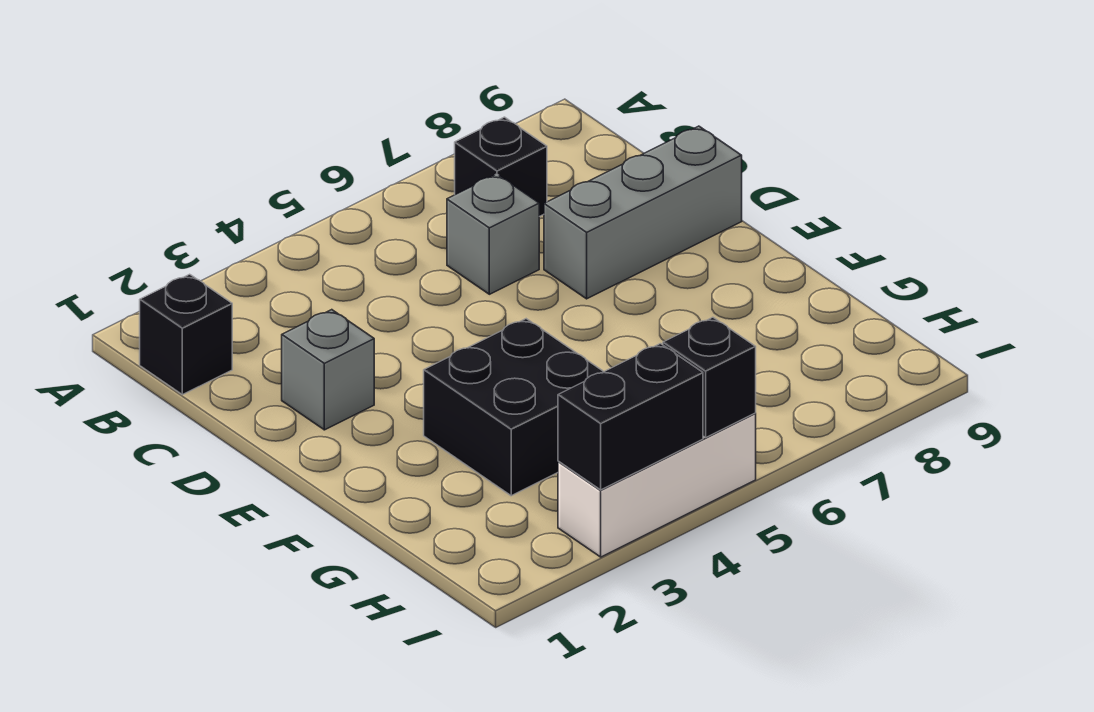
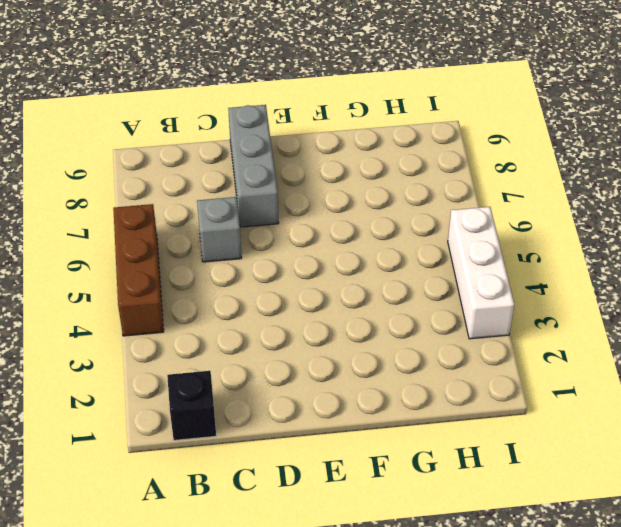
brown 1x3 brick [113,204,164,336] -> none
none -> black 1x1 brick [455,117,547,217]
none -> grey 1x1 brick [282,310,374,430]

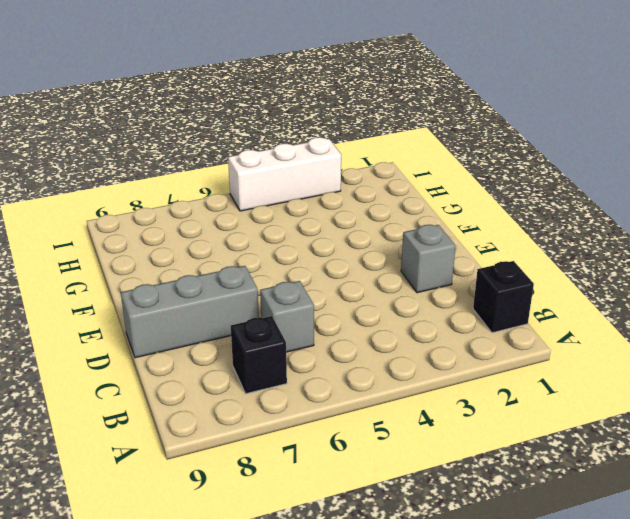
none -> black 2x2 brick [424,319,604,496]
none -> black 1x2 brick [558,344,703,490]

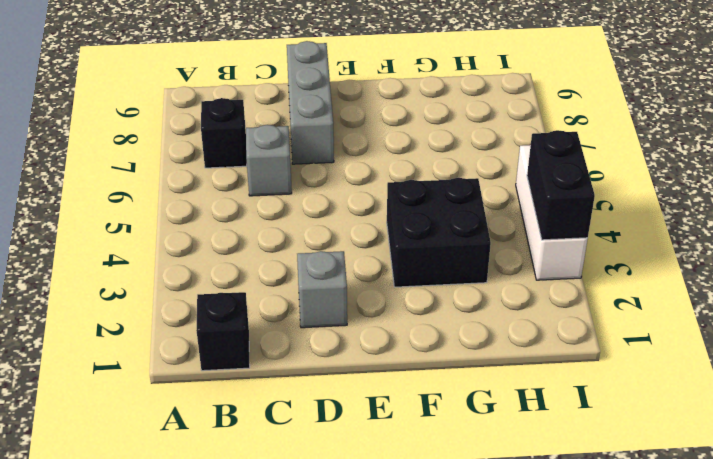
none -> black 1x1 brick [663,317,756,437]

